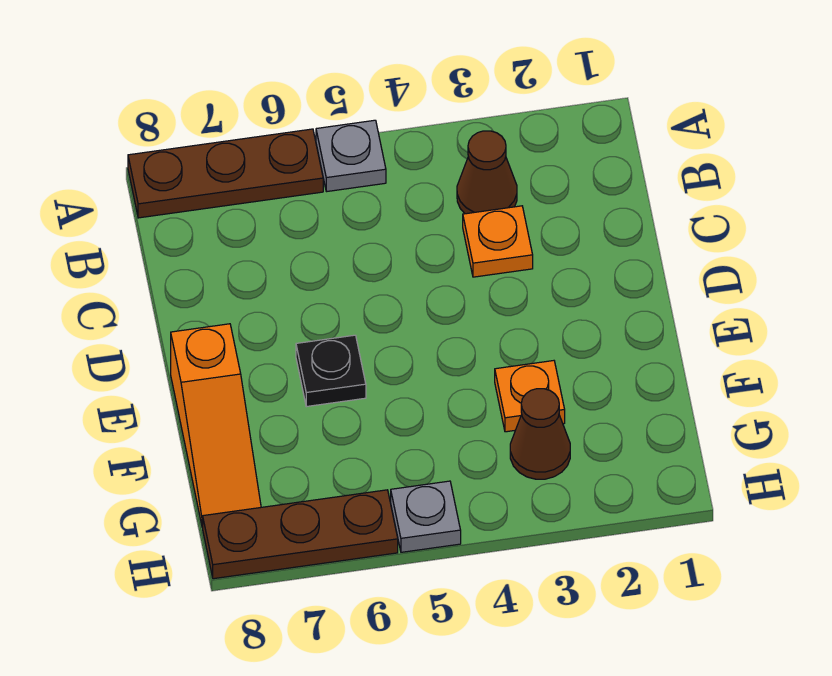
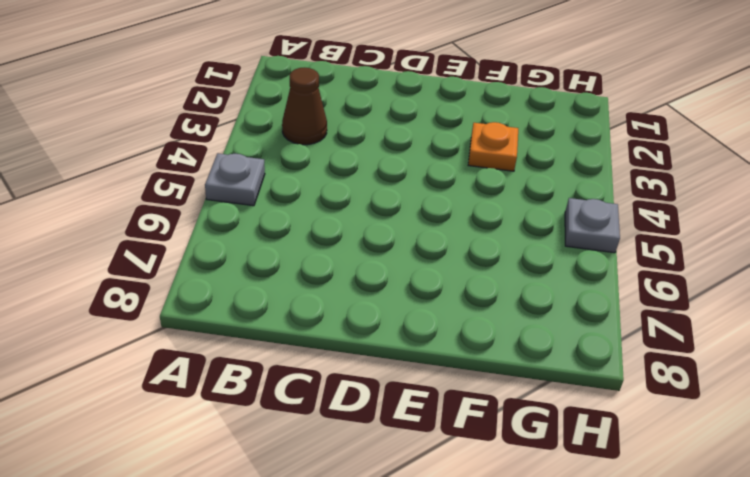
none -> brown 1x3 plate [128,129,323,218]
none -> orange 1x1 plate [463,206,533,277]

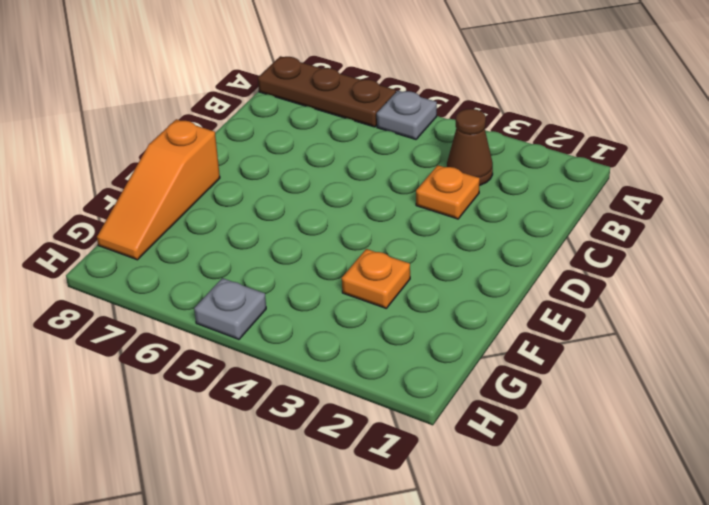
none -> black 1x1 plate [296,335,366,407]
none -> brown 1x1 cone [510,389,570,479]

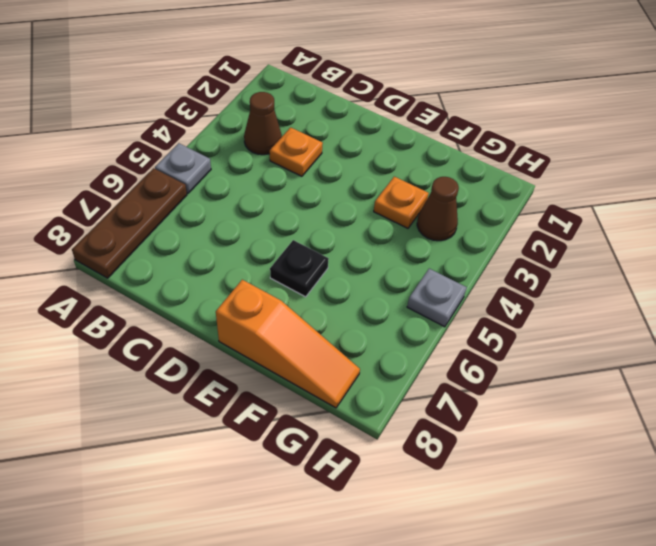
none -> brown 1x3 plate [203,490,398,579]

